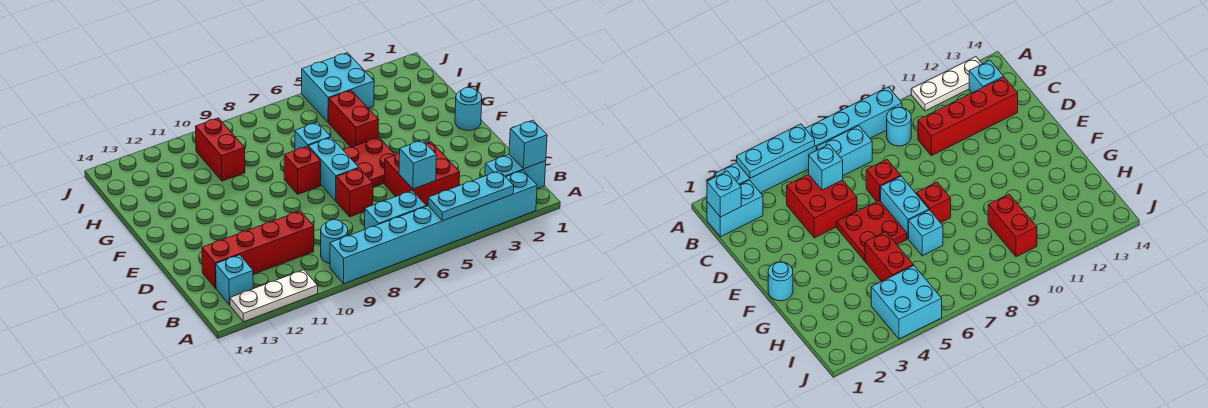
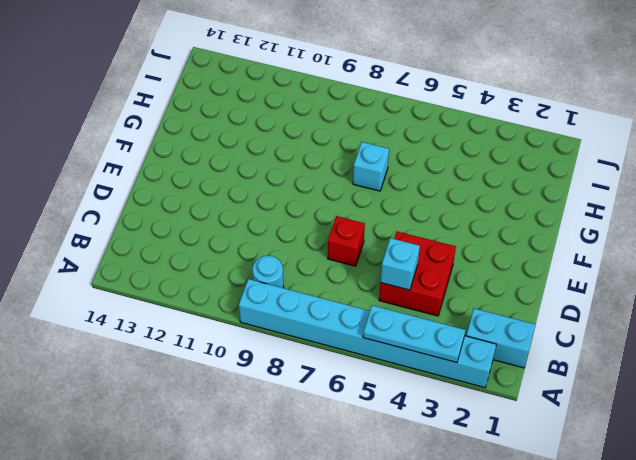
none -> white 1x3 plate [230,270,318,322]
none -> cyan 1x2 brick [365,191,426,229]
none -> cyan 1x1 brick [216,255,253,305]

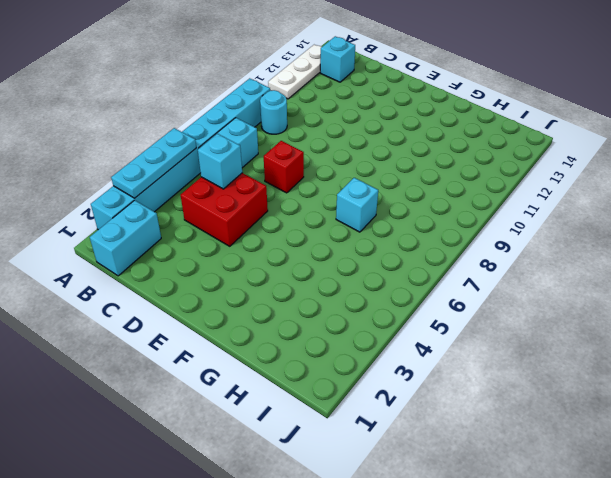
none -> red 1x4 brick [202,211,314,288]
none -> red 2x2 plate [343,137,395,187]
none -> cyan 1x2 brick [309,137,359,201]

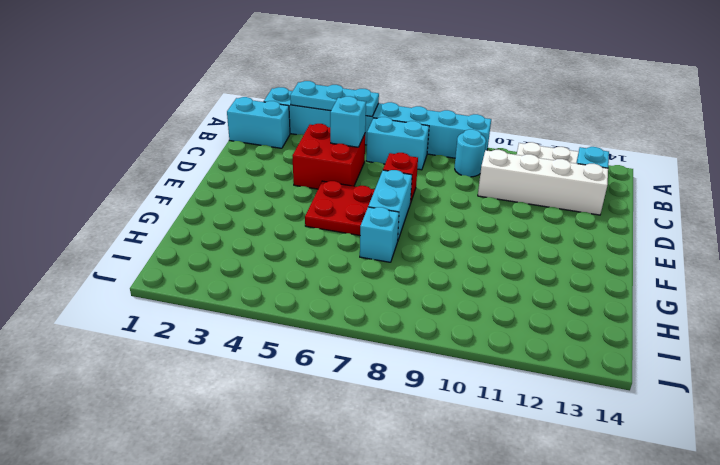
white 1x4 brick [478,150,608,215] -> red 1x4 brick [202,211,314,288]
none -> cyan 1x1 round brick [455,87,482,130]
none -> red 1x1 brick [284,146,321,194]
none -> red 1x2 brick [329,90,379,147]

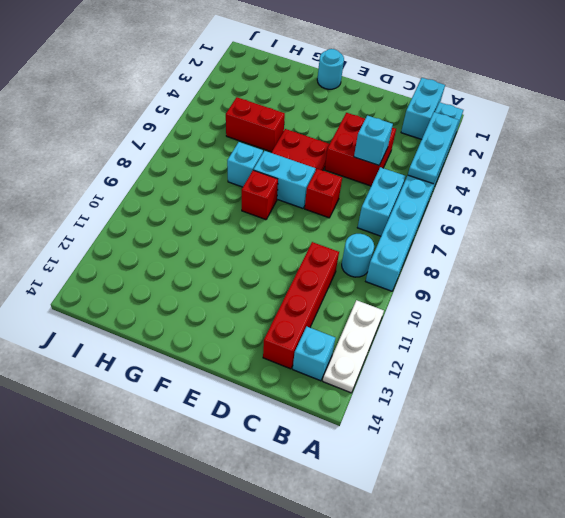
none -> red 1x2 brick [195,118,245,181]
none -> cyan 2x2 brick [302,53,374,123]
none -> cyan 1x1 brick [509,120,547,169]

